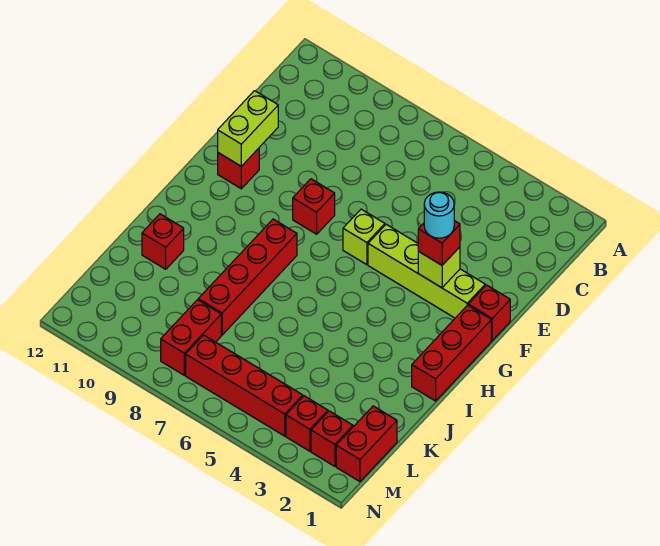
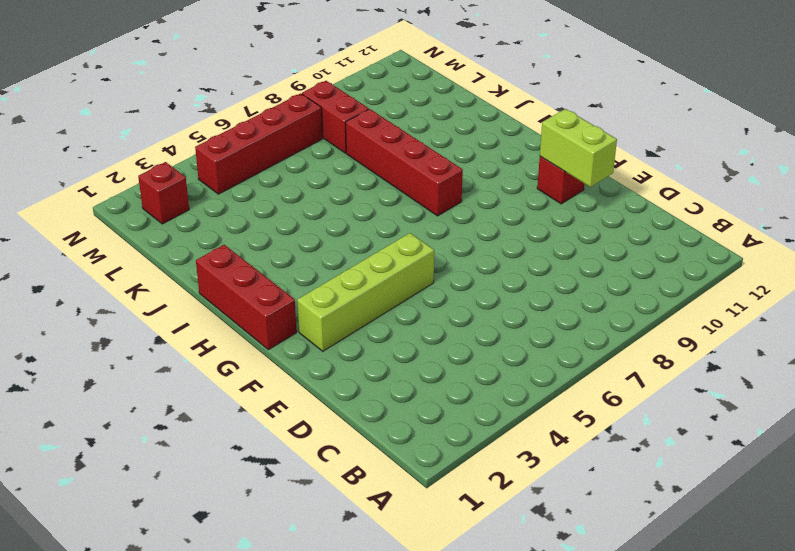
none -> red 1x1 brick [468,285,510,340]
none -> lime 1x1 brick [343,209,385,265]
none -> red 1x1 brick [293,179,335,234]

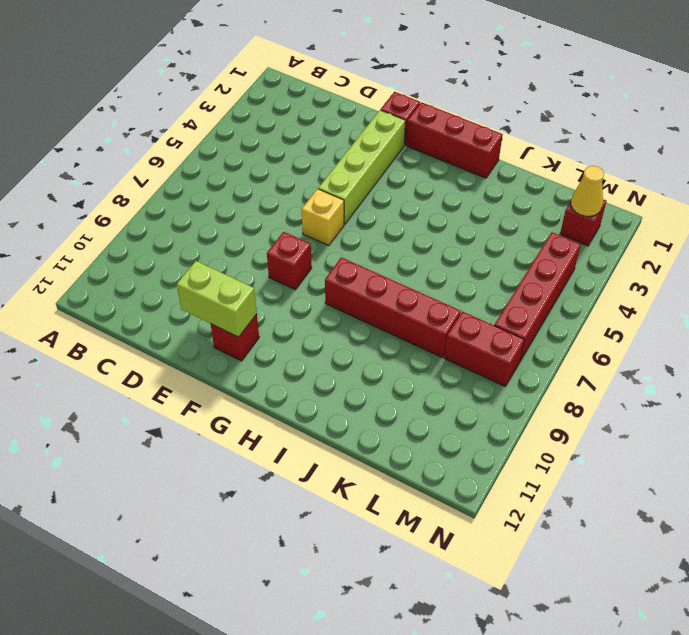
yellow 1x1 brick [302,189,344,246] -> lime 1x1 brick [343,209,385,265]
yellow 1x1 cone [571,166,604,216] -> none
none -> red 1x1 brick [142,214,184,269]
none -> red 1x2 brick [336,406,397,482]
none -> red 1x1 brick [286,396,328,451]

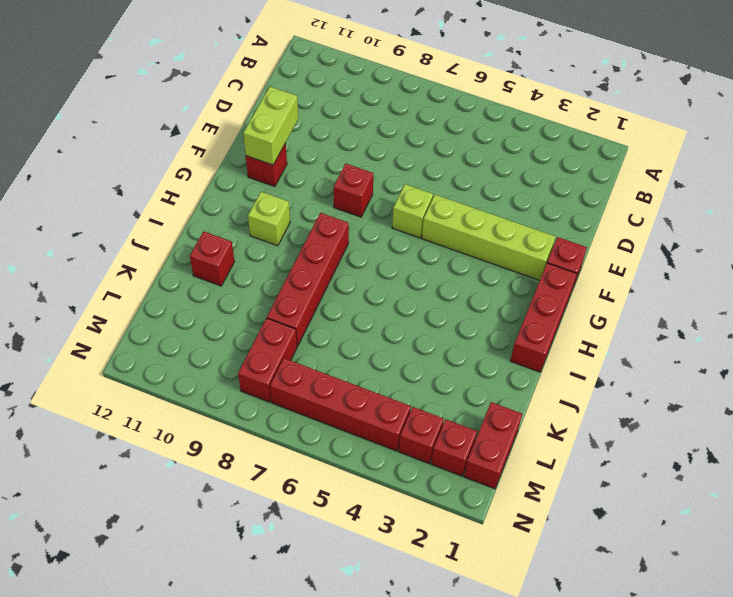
lime 1x1 brick [248,192,290,246] -> lime 1x1 brick moved to [418,247,460,288]
none -> red 1x1 brick [418,221,460,265]
none -> cyan 1x1 round brick [424,192,454,238]

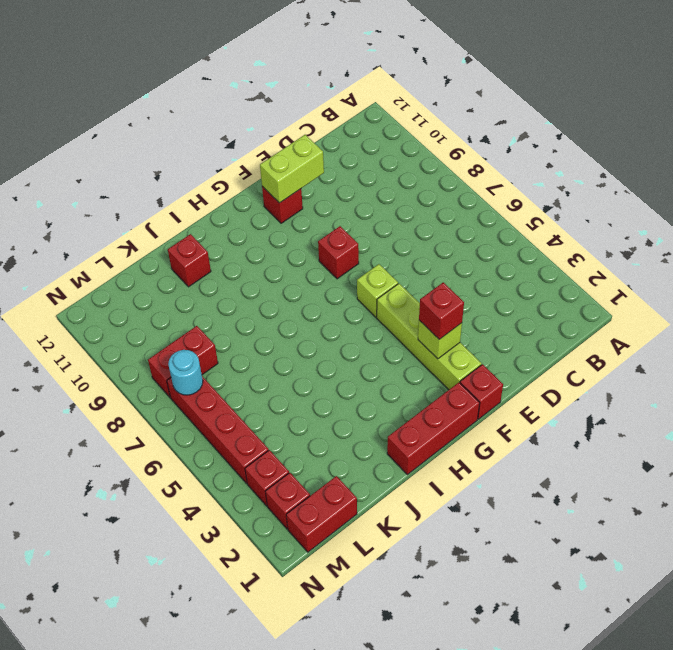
cyan 1x1 round brick [168,350,203,395] -> cyan 1x1 round brick moved to [424,192,454,238]
none -> red 1x4 brick [198,219,297,335]

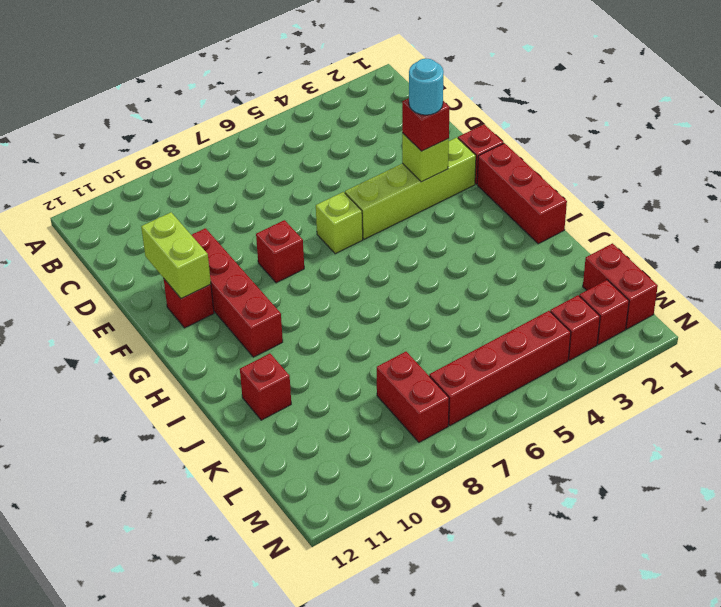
red 1x4 brick [192,228,283,357] -> red 1x4 brick moved to [198,219,297,335]

